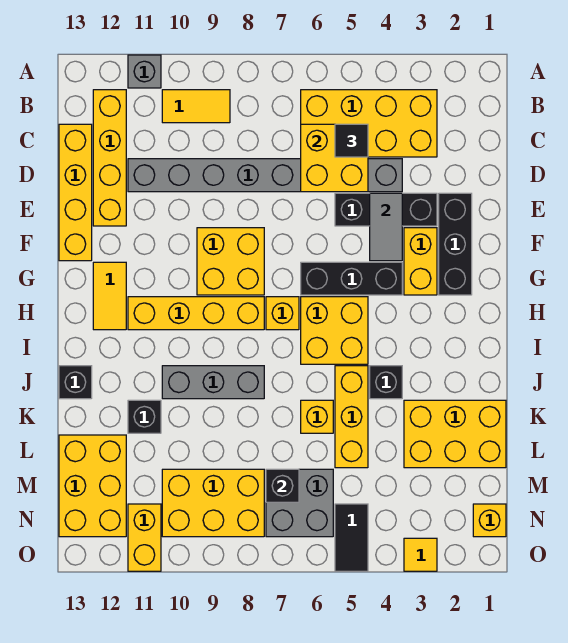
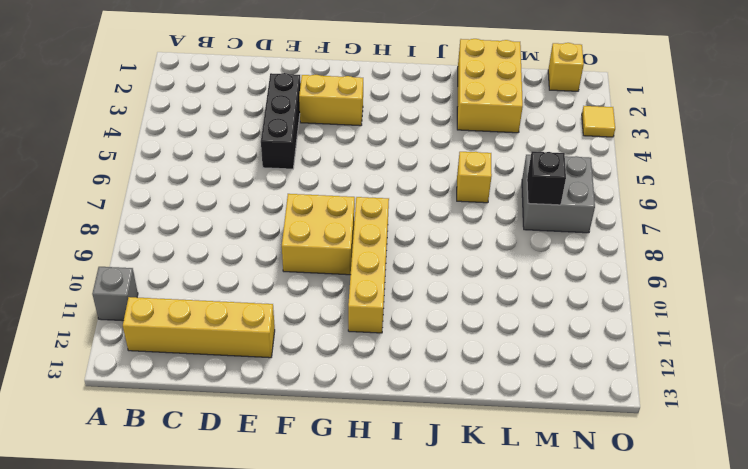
none -> yellow 2x4 brick [301,90,437,157]
none -> yellow 1x2 tile [162,90,230,123]
none -> yellow 1x4 brick [59,124,92,261]
none -> grey 1x8 brick [128,159,402,192]

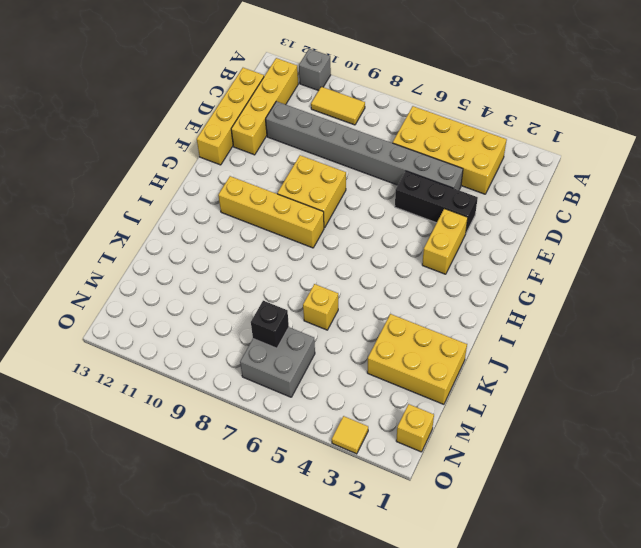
none -> black 1x3 brick [439,193,472,295]
none -> black 1x3 brick [301,262,402,295]
none -> yellow 1x2 tile [93,262,126,330]
none -> yellow 2x2 brick [301,297,368,364]

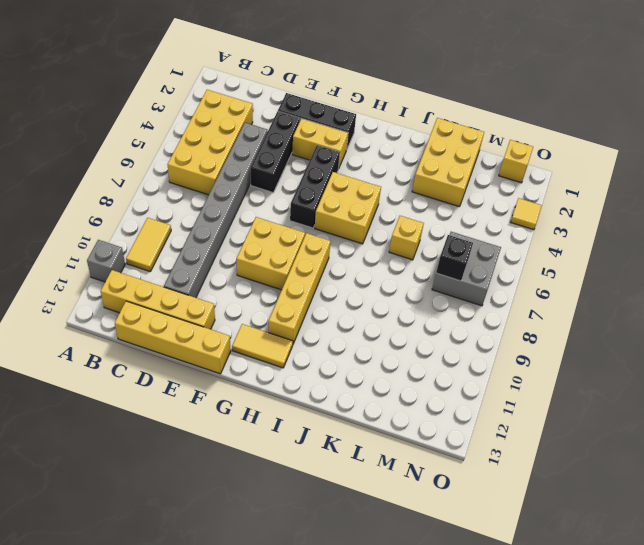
none -> yellow 1x1 brick [266,297,299,330]
none -> black 1x1 brick [370,366,402,399]
none -> yellow 1x3 brick [335,366,368,468]
none -> grey 1x3 brick [162,366,264,399]

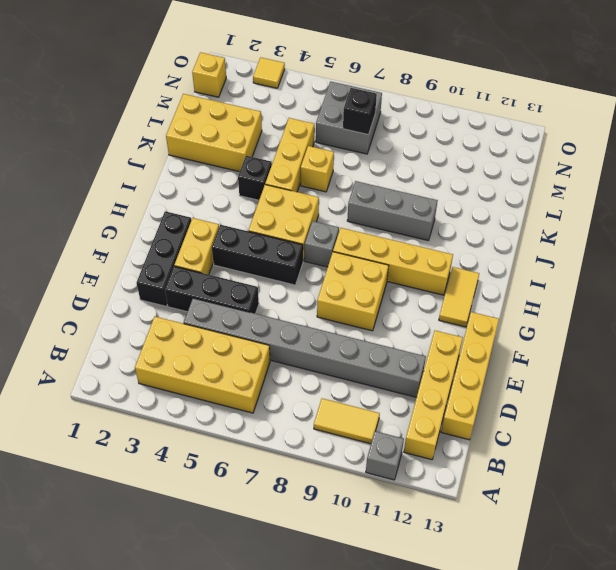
grey 1x1 brick [305,221,339,267] -> yellow 1x1 brick [266,297,299,330]
none -> black 1x1 brick [59,366,92,399]
none -> black 1x1 brick [128,400,161,433]
none -> yellow 2x3 brick [59,435,126,537]
none -> yellow 2x3 brick [162,469,264,537]

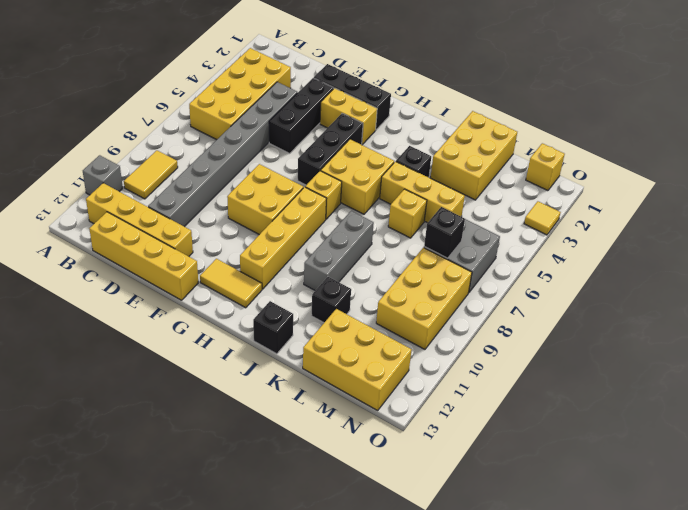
none -> black 1x2 tile [335,504,368,571]
none -> yellow 1x2 brick [128,504,161,571]
none -> yellow 2x2 brick [301,124,368,192]
none -> grey 1x2 tile [370,193,402,261]

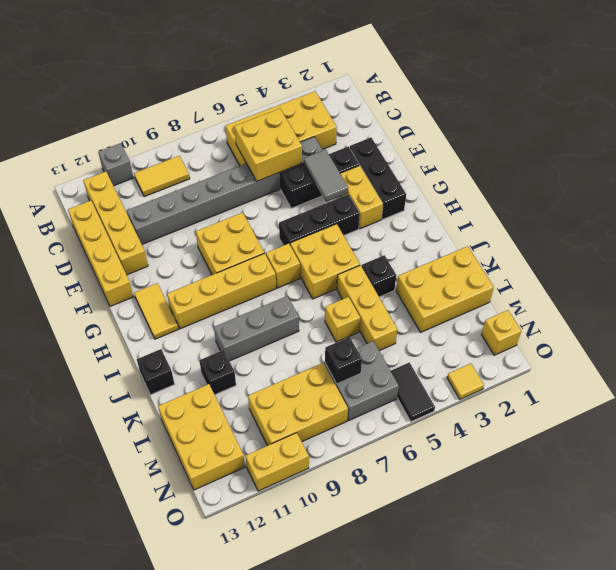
yellow 1x2 brick [246,433,309,491] -> yellow 1x2 brick turned to [128,504,161,571]
none -> black 1x1 tile [335,124,368,157]

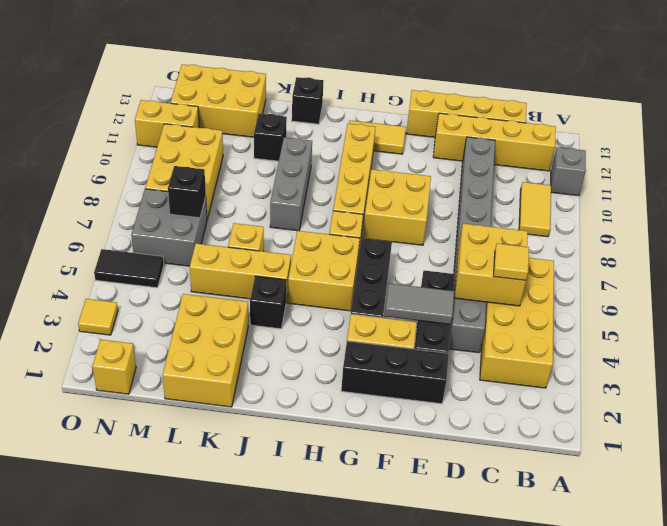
yellow 1x1 tile [494,244,529,280] -> black 1x1 tile [335,124,368,157]

